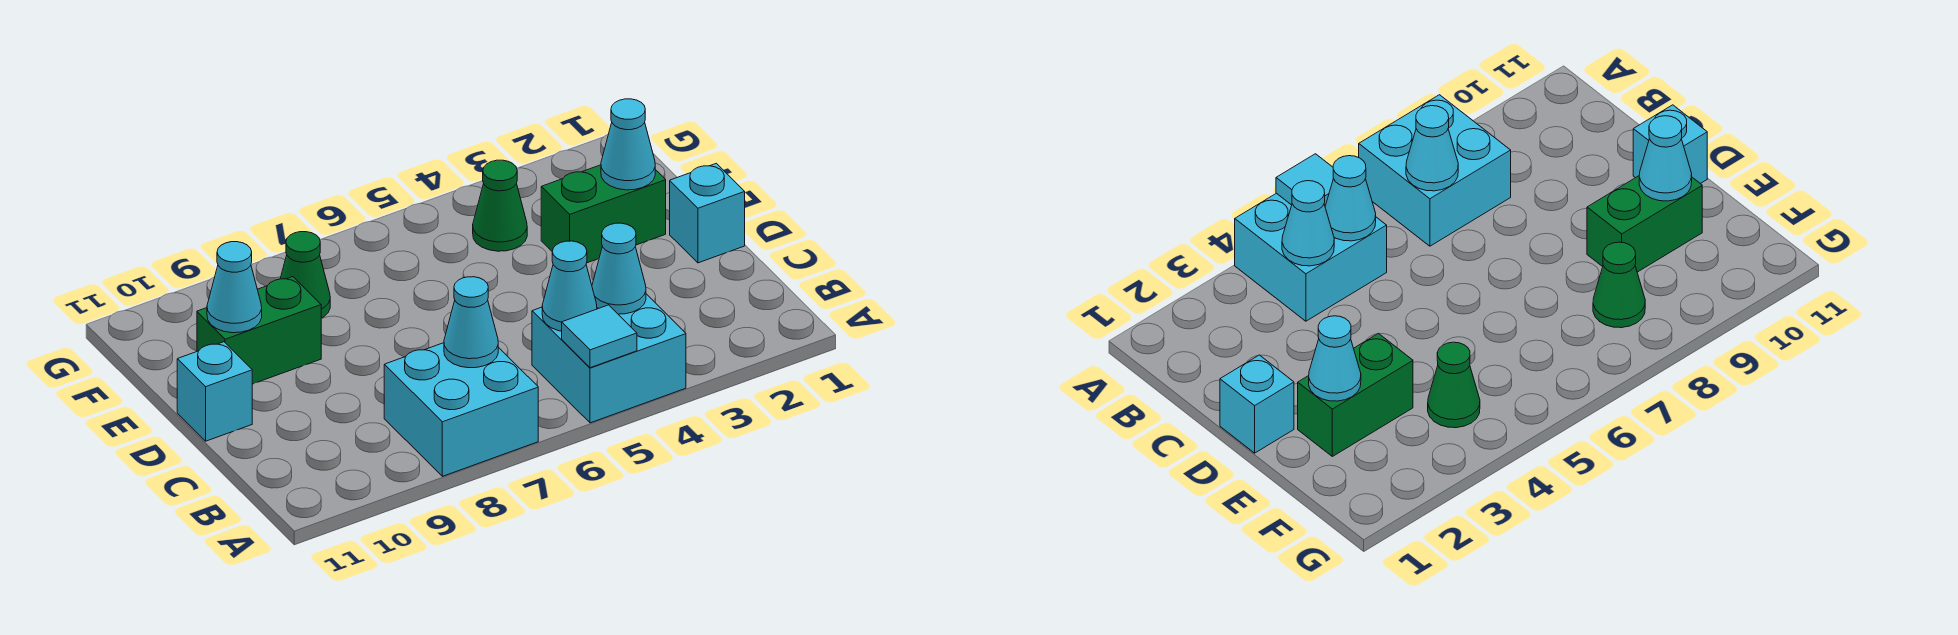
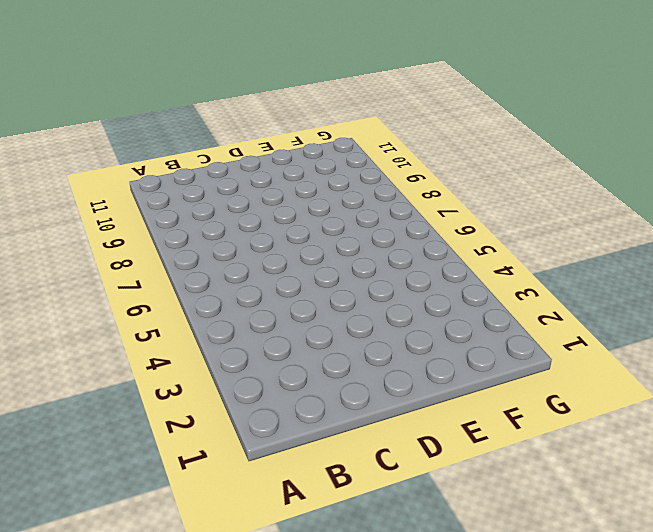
none -> cyan 2x2 brick [532,294,686,423]
none -> cyan 2x2 brick [384,343,538,476]
none -> cyan 1x1 brick [670,163,745,263]

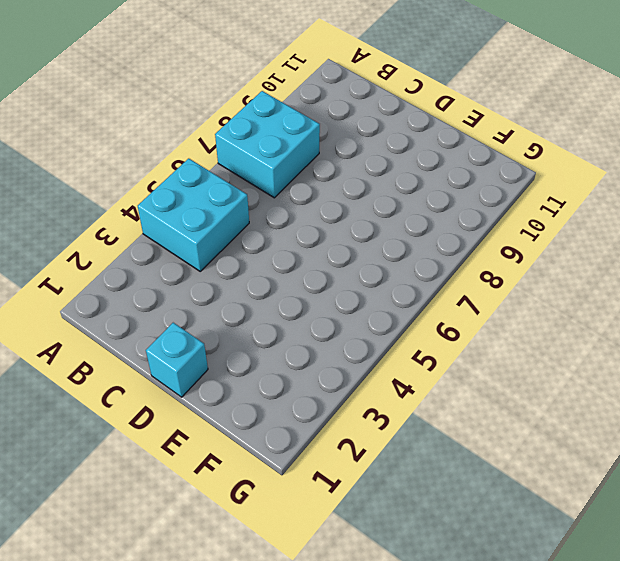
none -> cyan 1x1 brick [177,342,252,441]
none -> green 1x2 brick [541,165,666,263]
none -> green 1x2 brick [197,277,321,384]

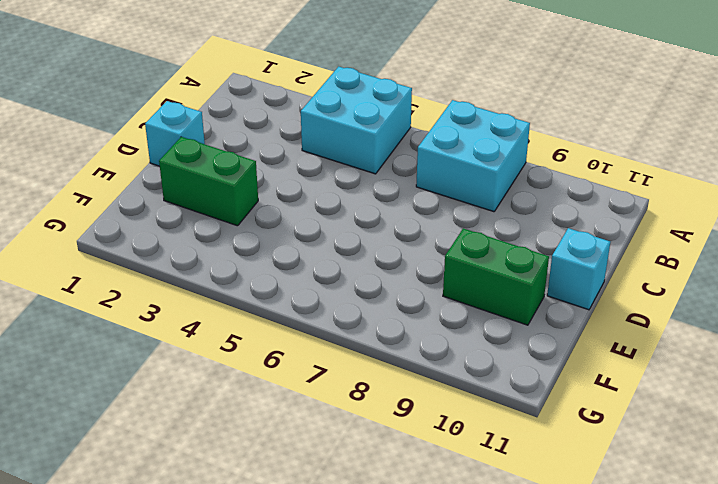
none -> green 1x1 cone [473,160,527,251]
none -> green 1x1 cone [280,232,330,318]
none -> cyan 1x1 tile [562,305,637,368]

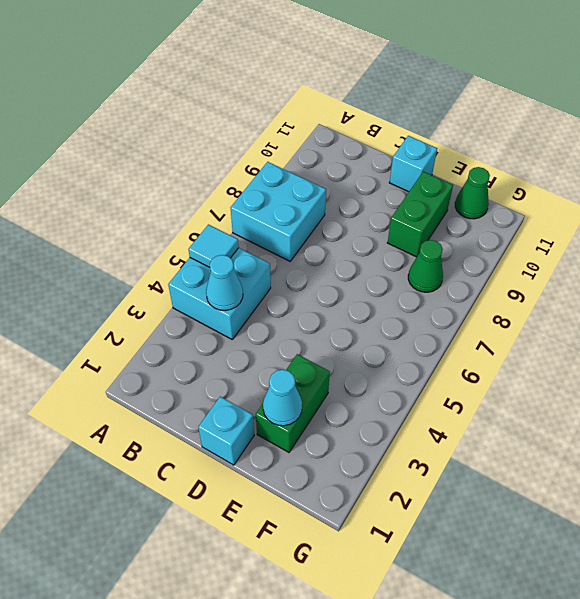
green 1x1 cone [455,167,490,219] -> green 1x1 cone moved to [473,160,527,251]
none -> cyan 1x1 cone [542,241,597,331]
none -> cyan 1x1 cone [444,277,498,368]
none -> cyan 1x1 cone [207,242,262,333]

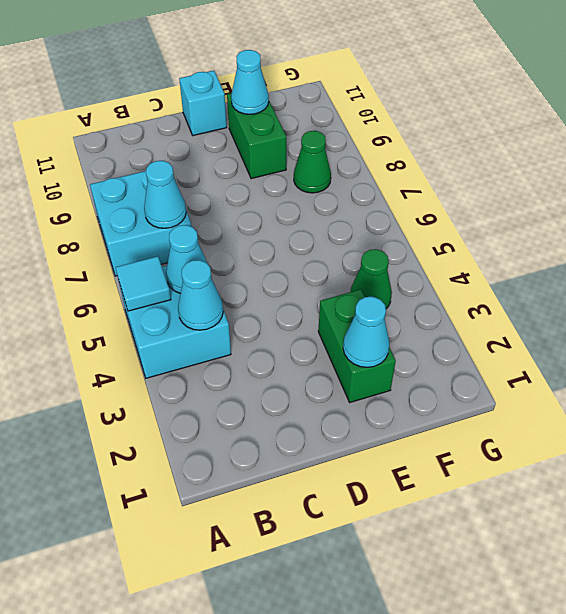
none -> cyan 1x1 brick [670,163,745,263]

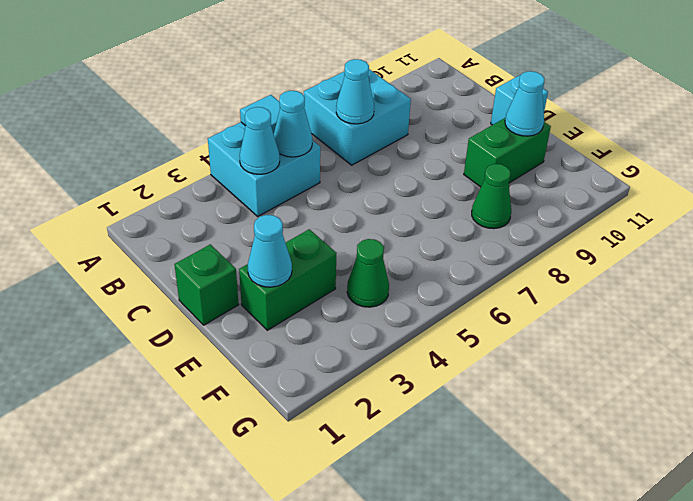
green 1x1 brick [174,244,239,325] -> cyan 1x1 brick [670,163,745,263]

